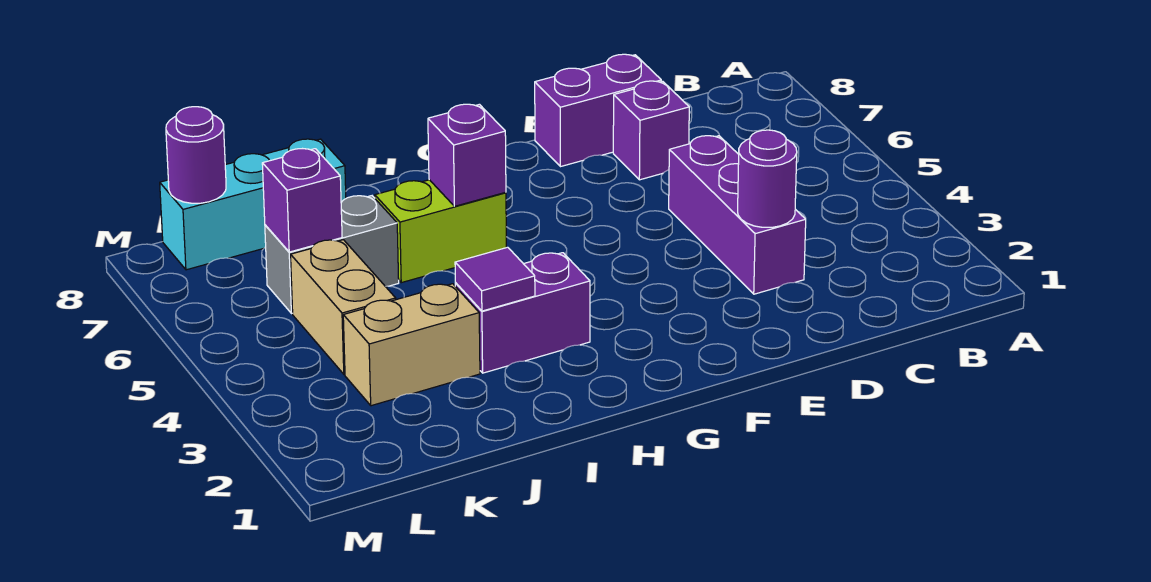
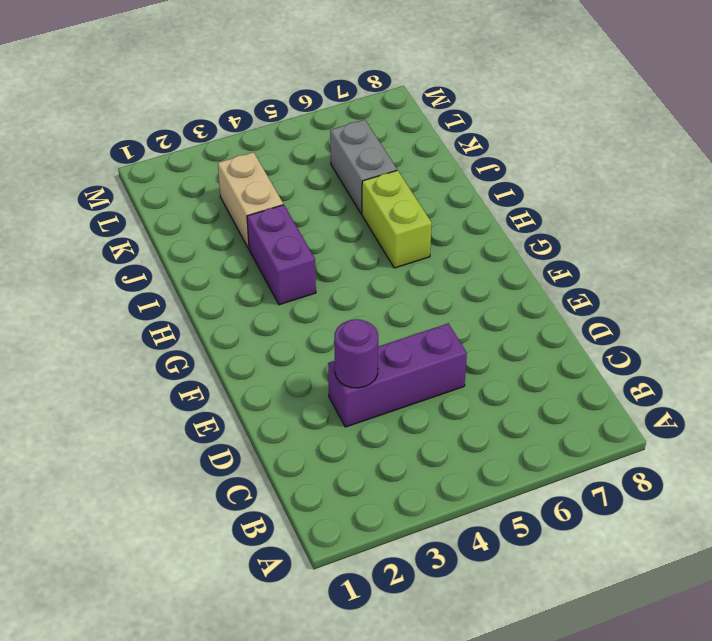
none -> purple 1x1 brick [613,81,689,180]
none -> purple 1x2 brick [535,54,661,167]
none -> cyan 1x3 brick [160,139,346,270]

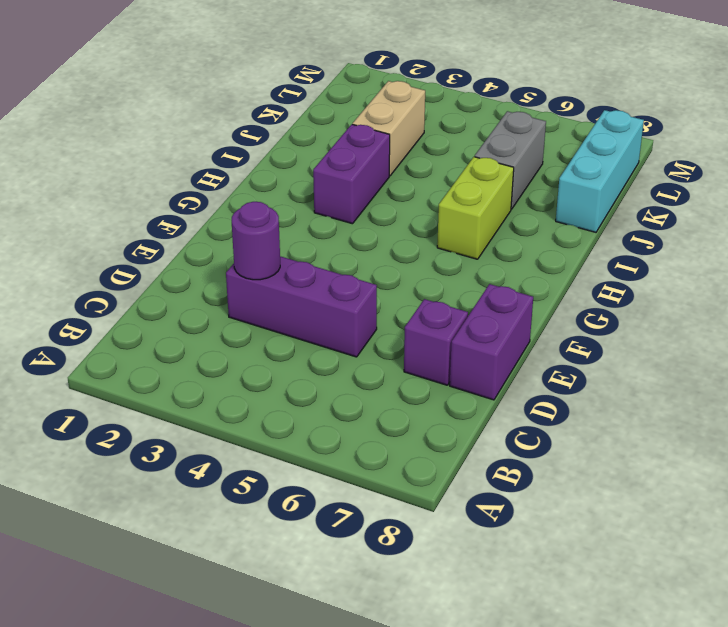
none -> tan 1x2 brick [291,240,396,374]
none -> purple 1x1 brick [428,104,506,206]
none -> purple 1x1 tile [455,247,535,311]

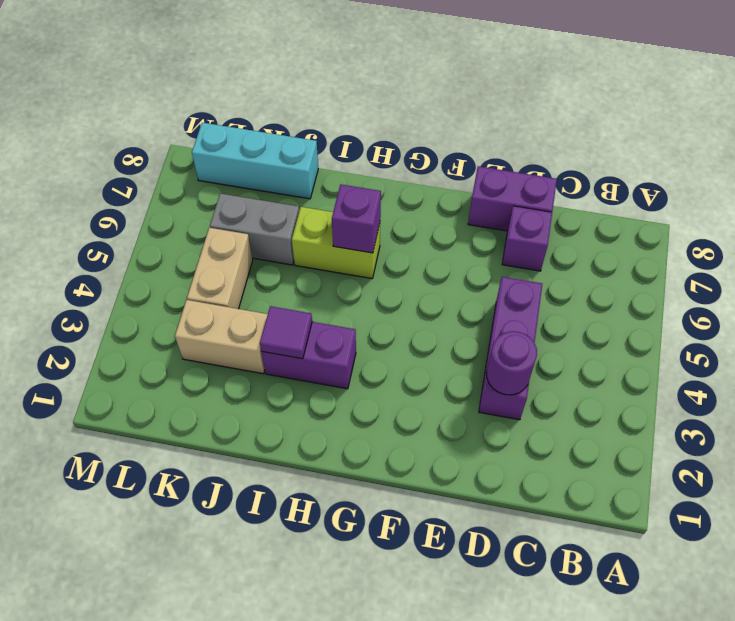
none -> purple 1x1 brick [262,149,342,252]
none -> purple 1x1 round brick [166,107,226,203]

